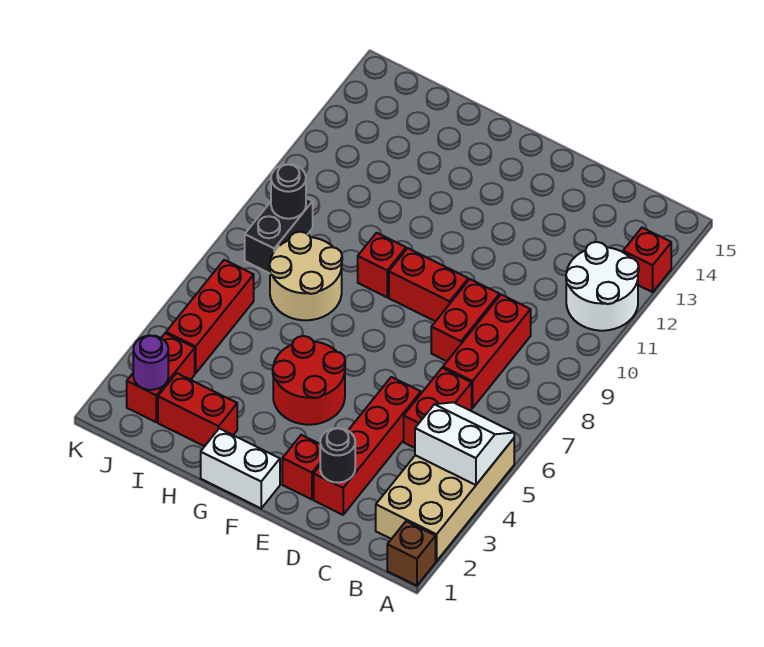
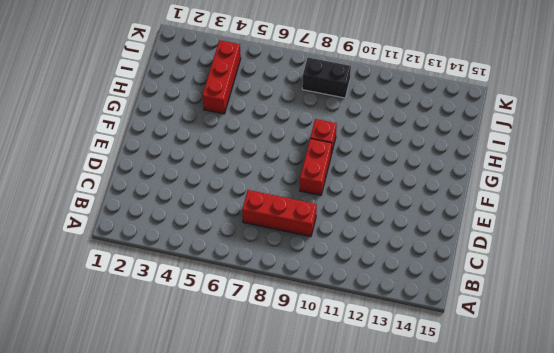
red 1x3 brick [202,40,241,114] -> red 1x3 brick turned to [166,260,254,373]
none -> brown 1x1 brick [387,521,436,586]
none -> tan 2x4 brick [376,439,514,561]
none -> white 2x2 round brick [566,242,639,331]

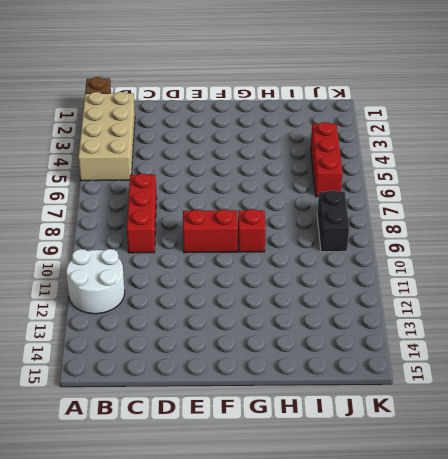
none -> red 1x1 brick [623,228,671,292]
none -> red 1x2 brick [404,368,472,448]
none -> red 1x4 brick [314,377,421,515]

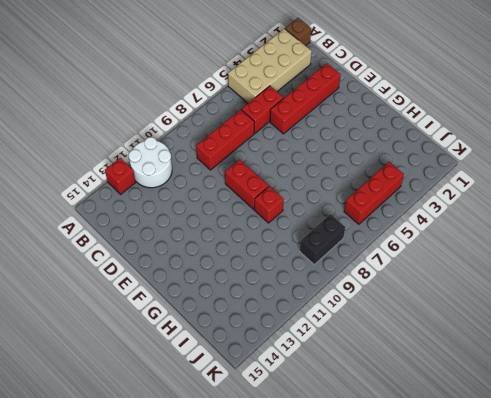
none -> red 1x2 brick [431,279,499,361]
none -> red 1x1 brick [282,435,320,499]
none -> white 1x2 brick [201,428,280,508]

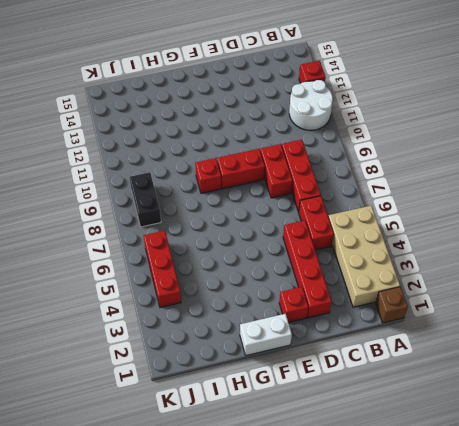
none -> red 2x2 round brick [273,336,345,425]
none -> red 1x2 brick [158,373,237,446]
none -> tan 2x2 round brick [269,232,342,320]

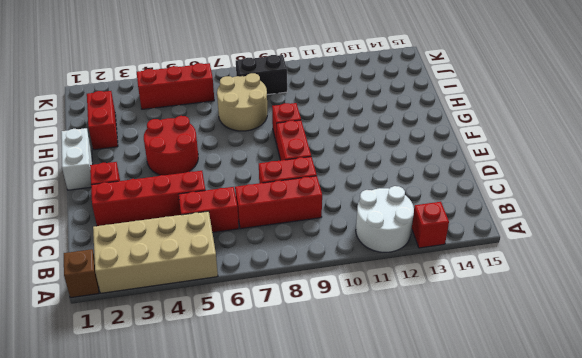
none -> red 1x2 brick [127,333,195,422]
none -> white 2x2 slope [415,402,514,485]
none -> black 1x1 round brick [320,428,355,483]

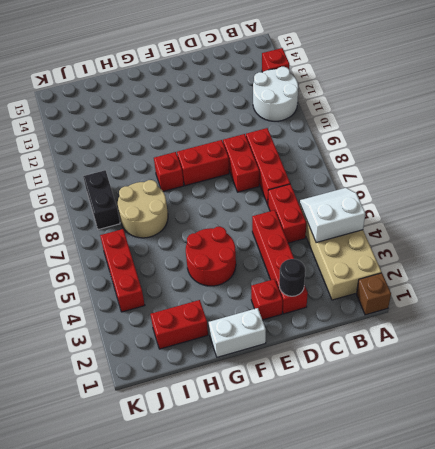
none -> red 1x2 brick [127,333,195,422]
none -> purple 1x1 round brick [133,335,168,390]
none -> black 1x1 round brick [271,164,306,219]

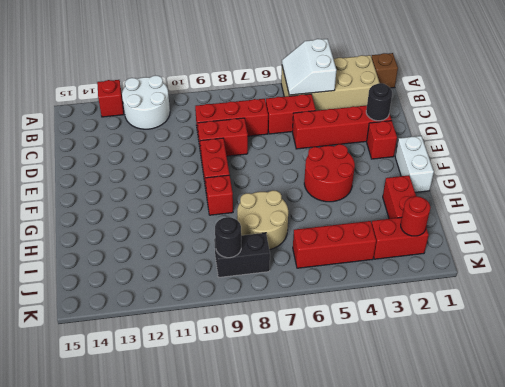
red 1x1 round brick [401,196,430,236] -> purple 1x1 round brick [133,335,168,390]

